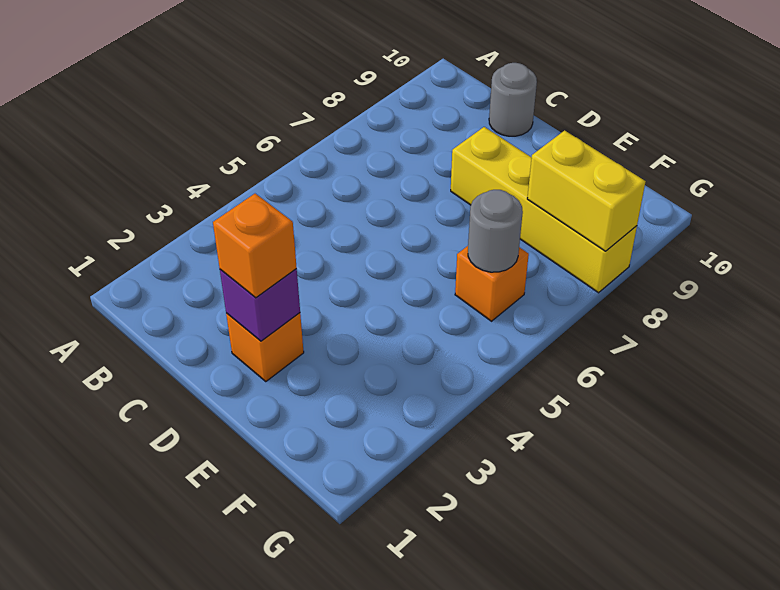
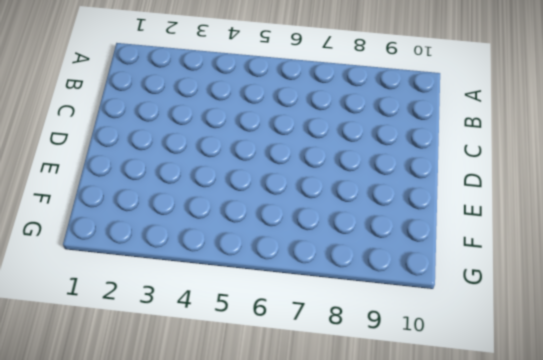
none -> grey 1x1 round brick [489,63,537,136]
none -> orange 1x1 brick [226,313,304,382]

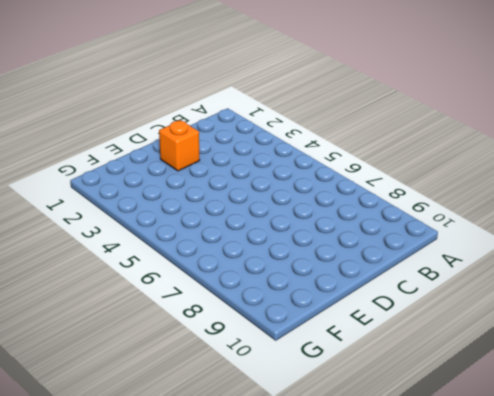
none -> grey 1x1 round brick [489,63,537,136]
none -> yellow 1x4 brick [451,127,637,293]

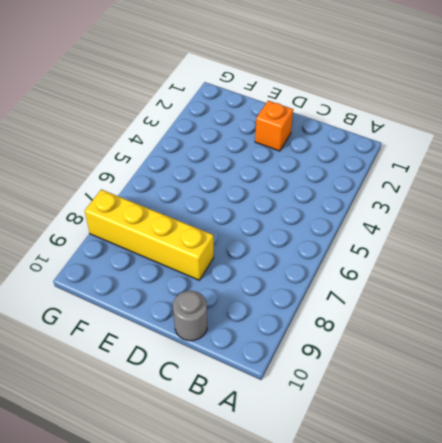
none -> orange 1x1 brick [455,246,529,321]
none -> purple 1x1 brick [220,269,300,341]

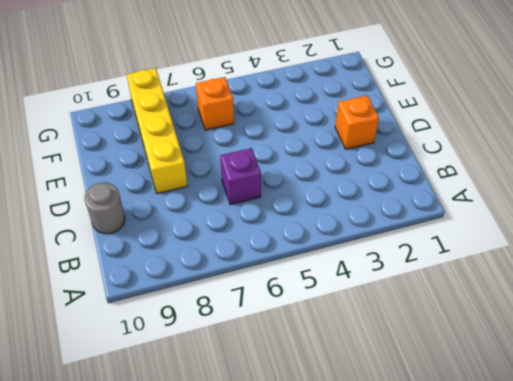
purple 1x1 brick [220,148,261,205] -> purple 1x1 brick moved to [220,269,300,341]
none -> grey 1x1 round brick [468,190,523,272]
none -> yellow 1x2 brick [527,130,646,251]

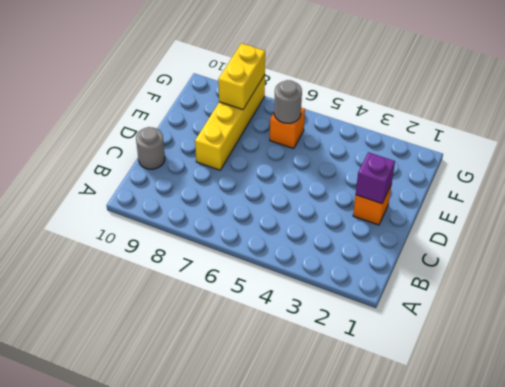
none -> orange 1x1 brick [213,194,297,298]

